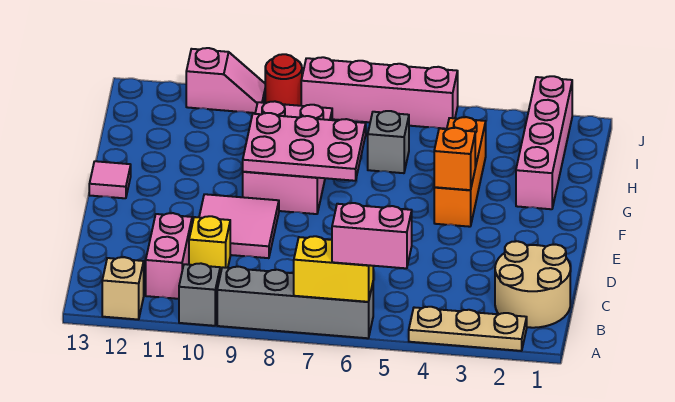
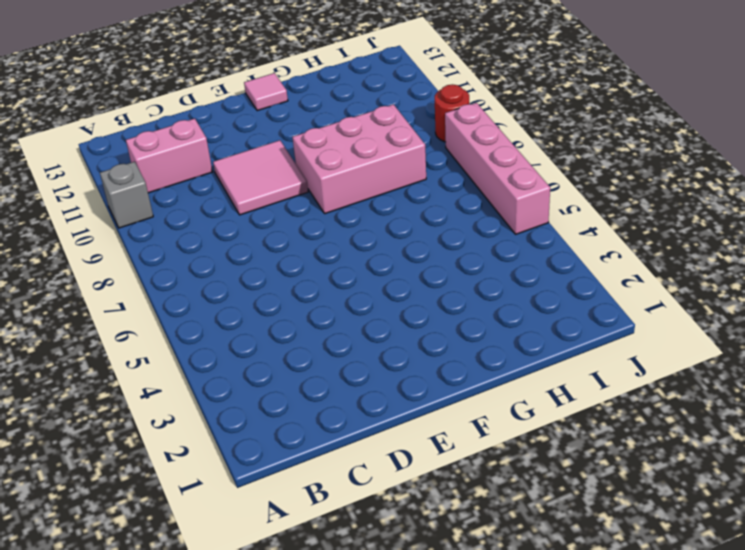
none -> tan 1x3 plate [409,307,527,351]
none -> grey 1x4 brick [217,267,373,338]
none -> tan 1x1 brick [102,257,144,320]

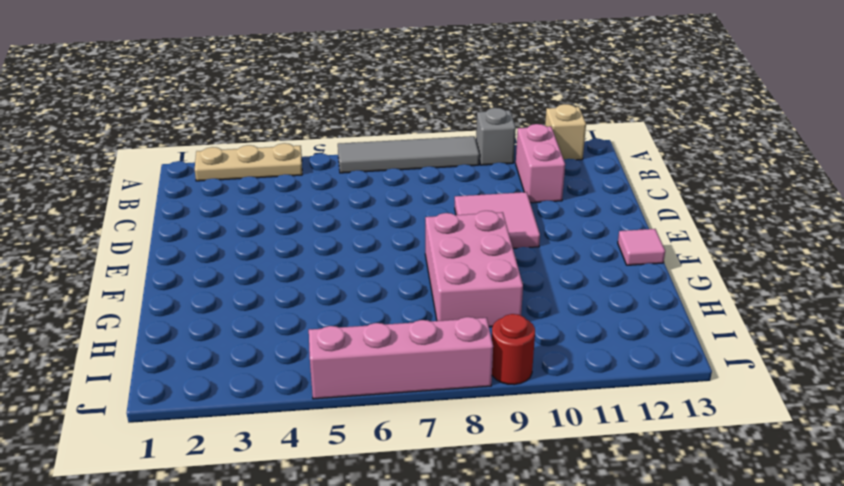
grey 1x4 tile [338,136,479,173] -> grey 1x4 brick [217,267,373,338]
none -> tan 2x2 round brick [495,241,570,328]
none -> yellow 1x1 brick [189,216,230,274]
none -> orange 1x3 brick [434,117,486,227]

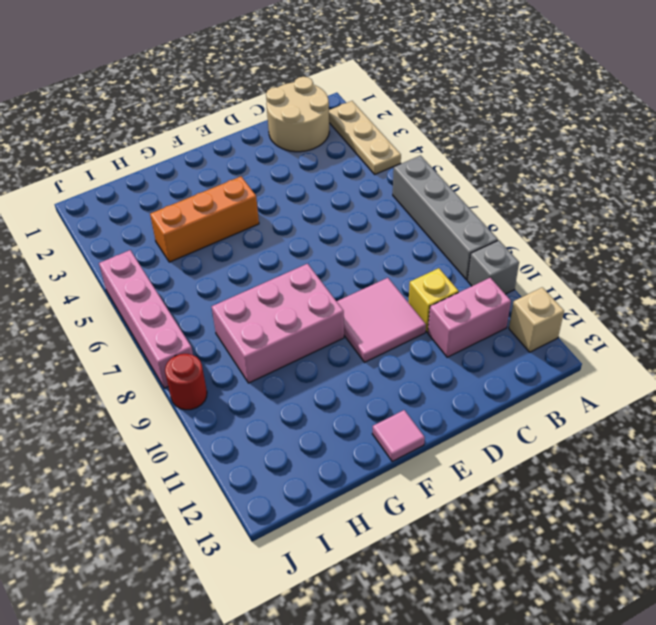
none -> pink 1x4 brick [516,76,572,209]
none -> grey 1x1 brick [368,111,409,173]
none -> pink 1x2 slope [186,48,265,113]

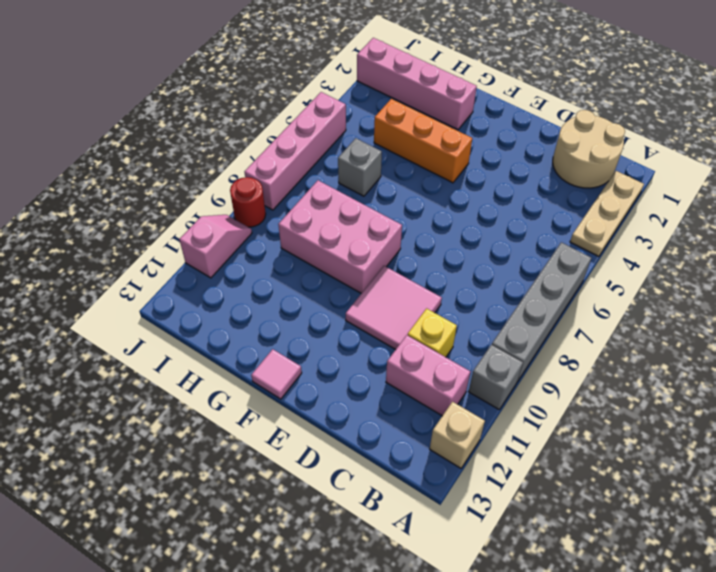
none -> yellow 1x2 brick [294,236,373,302]
none -> orange 1x1 brick [434,128,475,190]
none -> pink 2x3 plate [243,113,366,181]

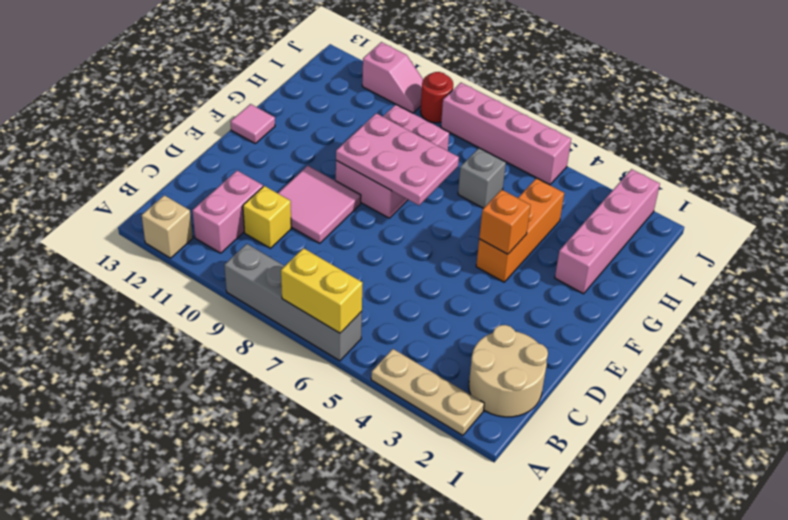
none -> grey 1x1 brick [179,263,220,326]
none -> pink 1x2 brick [332,203,412,268]

